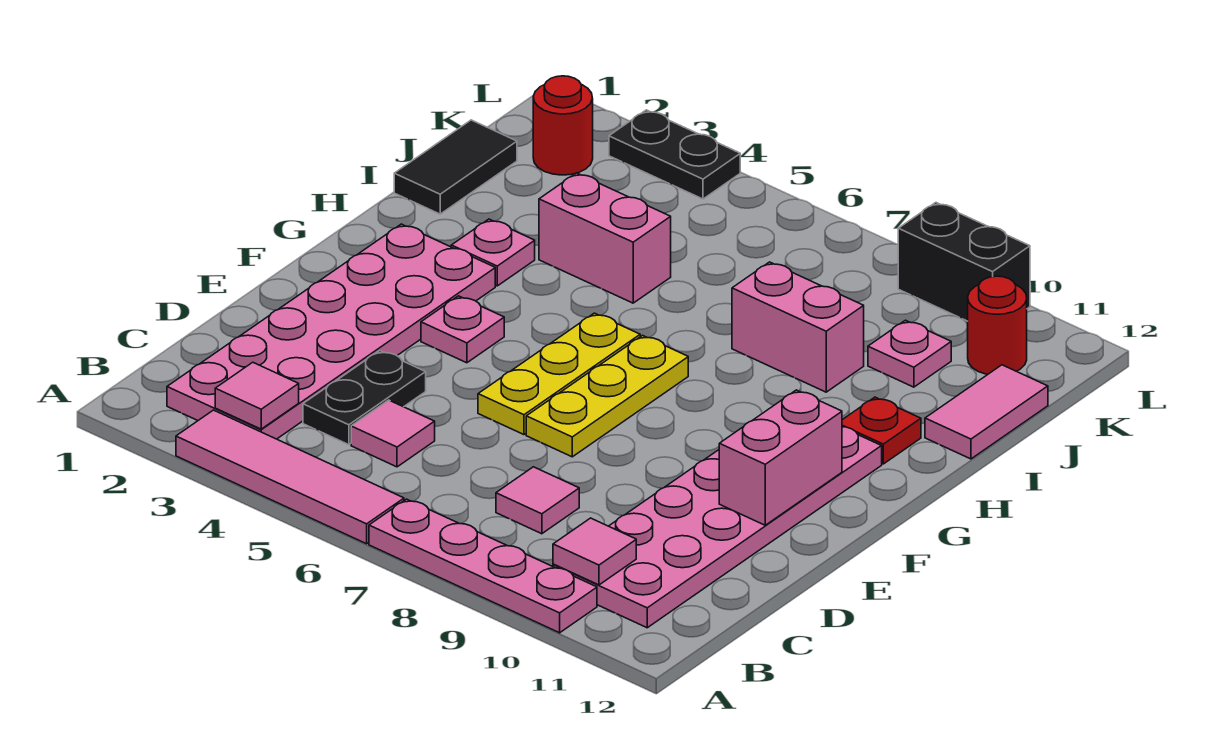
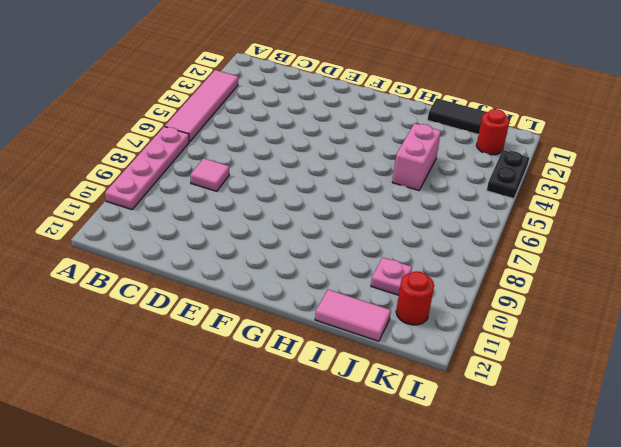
none -> pink 2x6 plate [167,224,495,439]
none -> pink 2x6 plate [553,427,882,628]
none -> black 1x2 plate [303,351,426,445]

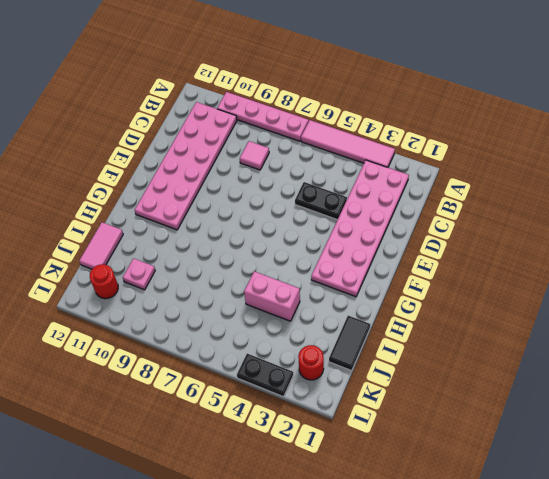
black 1x2 plate [295,182,347,220] -> black 1x2 plate turned to [303,351,426,445]
none -> pink 1x1 tile [351,400,435,467]
none -> yellow 1x3 plate [478,313,640,435]
none -> yellow 1x3 plate [526,335,688,457]

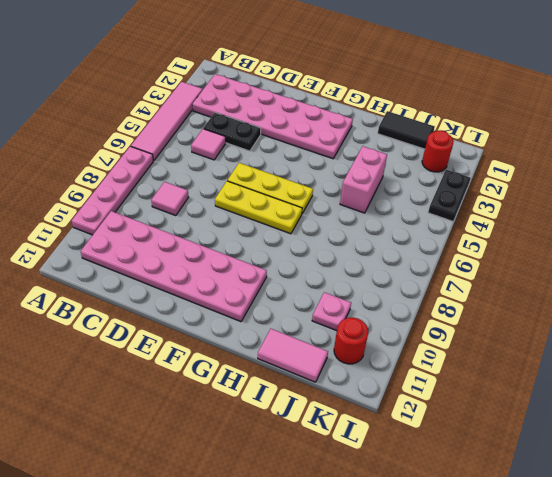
none -> pink 1x1 plate [421,296,504,363]
none -> pink 1x1 plate [451,219,535,286]
none -> red 1x1 plate [842,397,921,464]

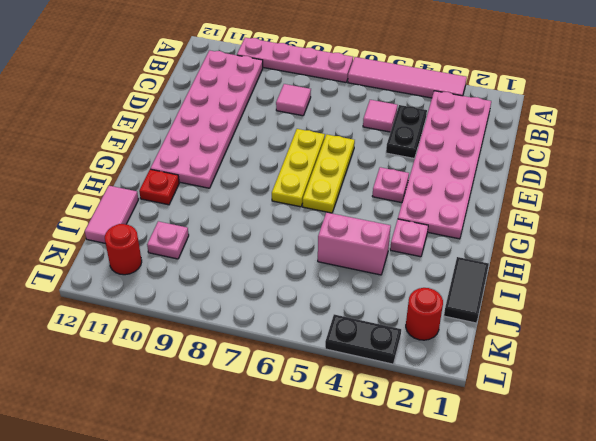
none -> pink 1x2 brick [732,262,864,392]
none -> black 1x2 brick [898,203,1030,321]
none -> pink 1x1 tile [215,362,299,429]

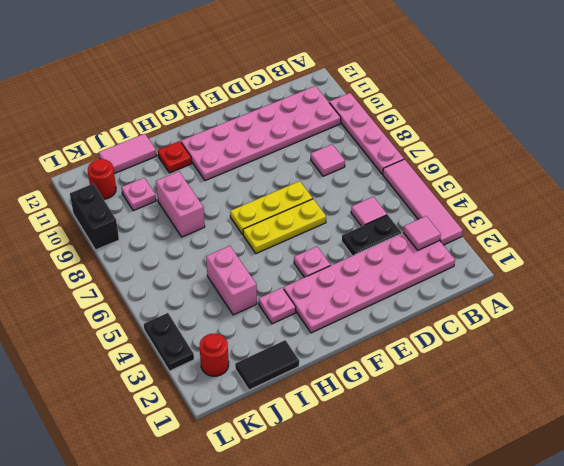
none -> pink 1x1 tile [553,518,636,585]
none -> pink 1x2 brick [719,390,842,525]

